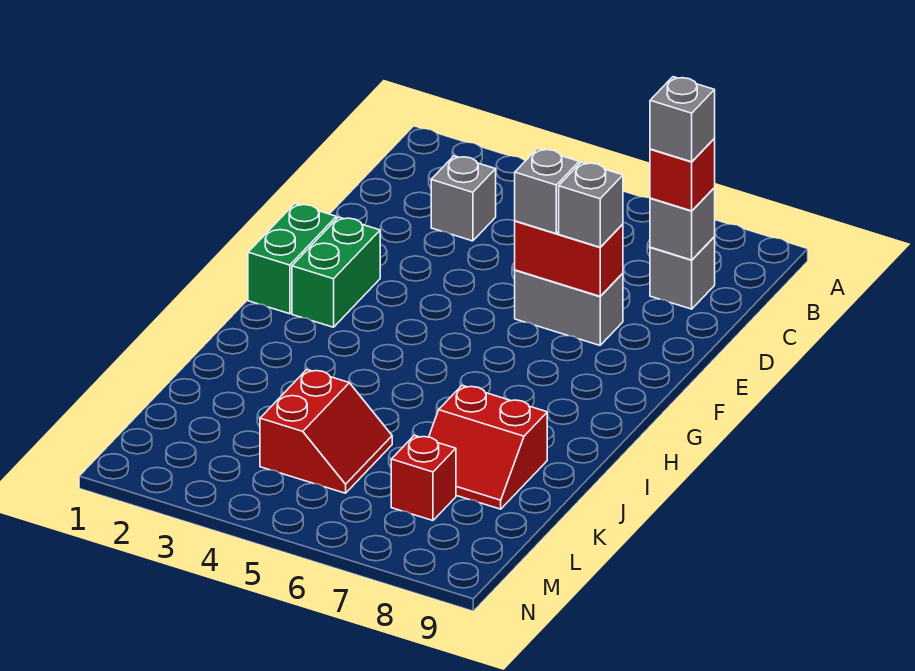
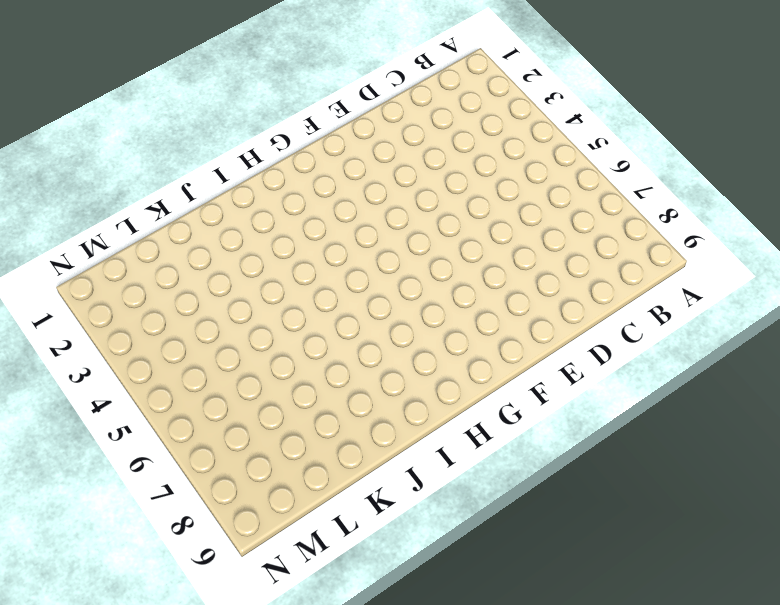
none -> grey 1x1 brick [431,156,496,241]
none -> grey 1x1 brick [650,237,715,309]
none -> grey 1x2 brick [515,270,623,345]

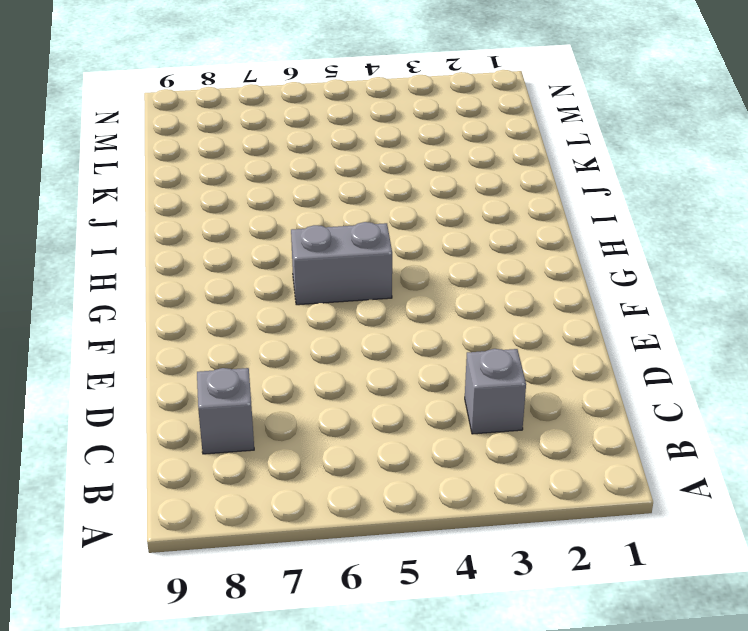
grey 1x2 brick [291,222,392,305] -> grey 1x2 brick moved to [515,270,623,345]
none -> green 1x2 brick [248,204,336,314]
none -> green 1x2 brick [292,217,380,327]
none -> red 2x2 slope [429,385,547,509]

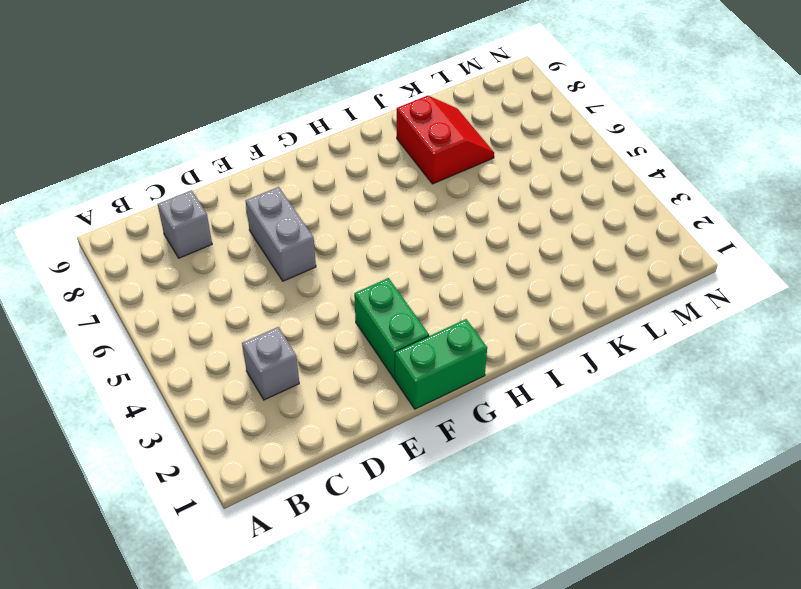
green 1x2 brick [354,278,429,379] -> green 1x2 brick turned to [292,217,380,327]
none -> red 2x2 slope [260,370,392,493]
none -> red 1x1 brick [391,435,456,521]
none -> grey 1x1 brick [650,188,715,260]

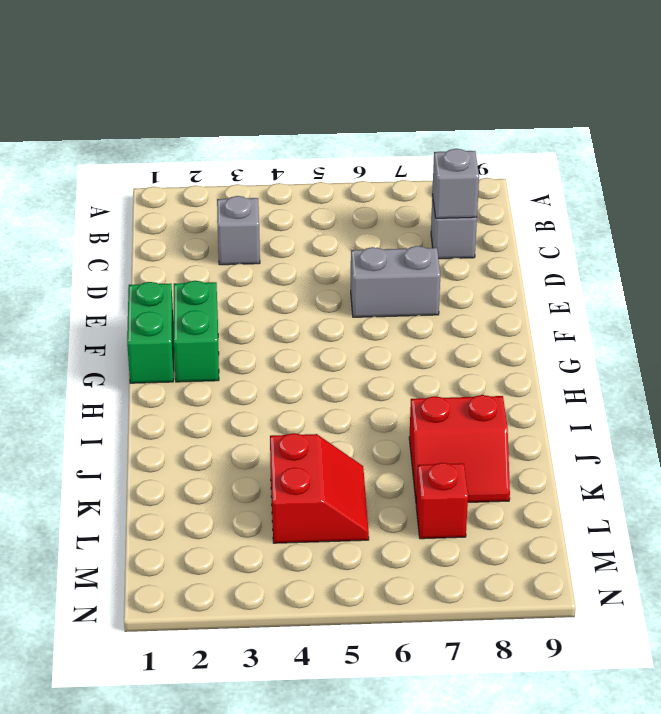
none -> red 1x2 brick [515,221,623,296]
none -> red 1x1 brick [650,139,715,211]
none -> grey 1x1 brick [515,148,579,233]

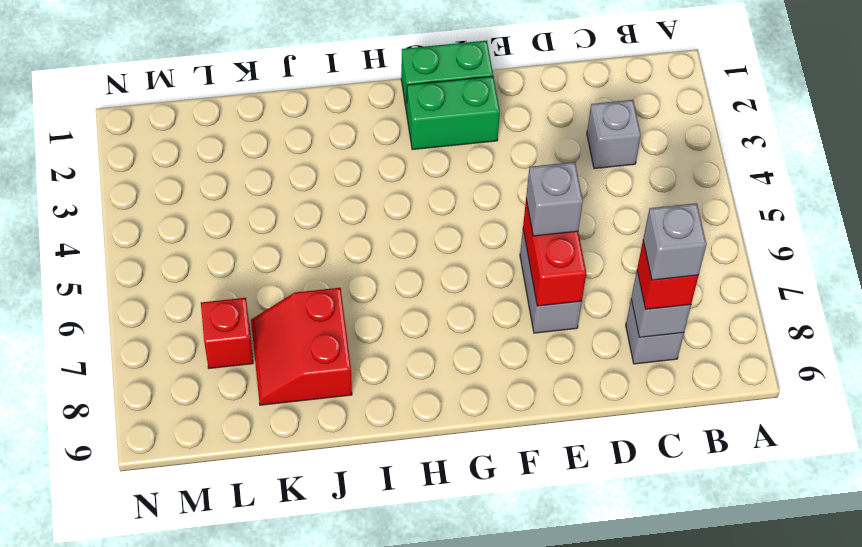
none -> red 2x2 slope [260,370,392,493]
none -> grey 1x1 brick [559,162,623,247]

